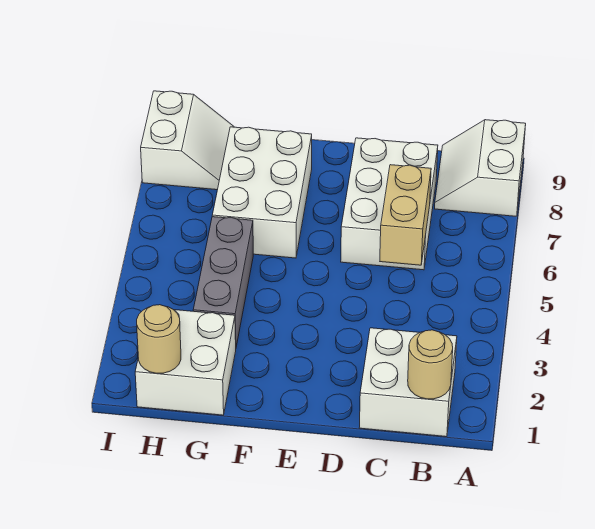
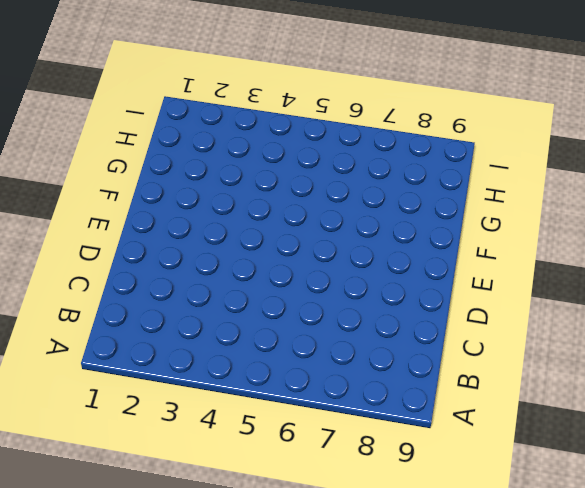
none -> white 2x2 slope [435,120,526,216]
none -> white 2x2 brick [359,328,457,437]

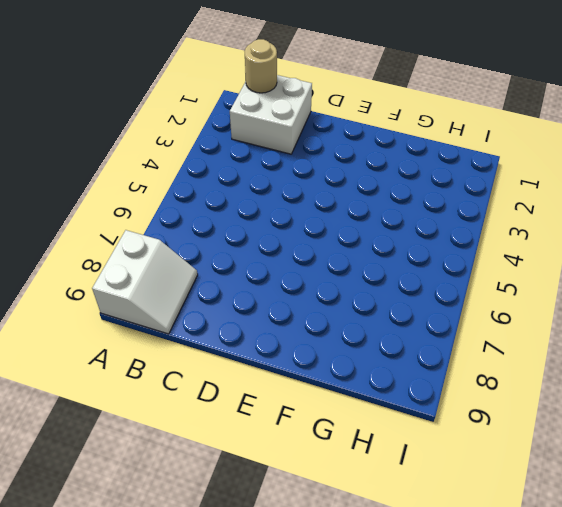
none -> white 2x3 brick [341,138,438,270]
none -> white 2x3 brick [212,127,312,258]

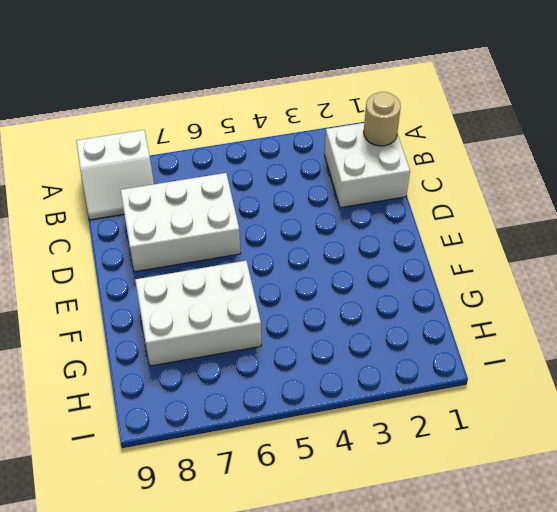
none -> white 2x2 brick [135,310,236,415]
none -> grey 1x3 brick [193,217,253,347]

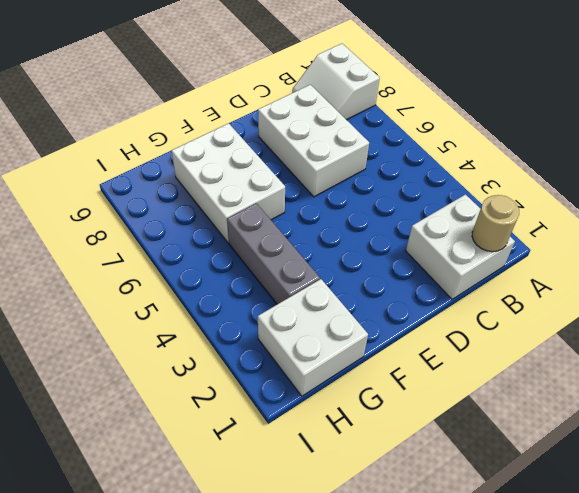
none -> white 2x2 slope [141,91,234,190]
none -> tan 1x2 brick [380,165,431,265]

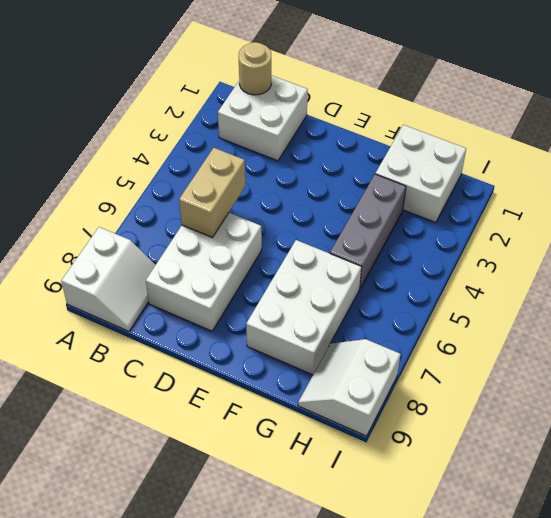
none -> tan 1x1 round brick [137,305,181,373]

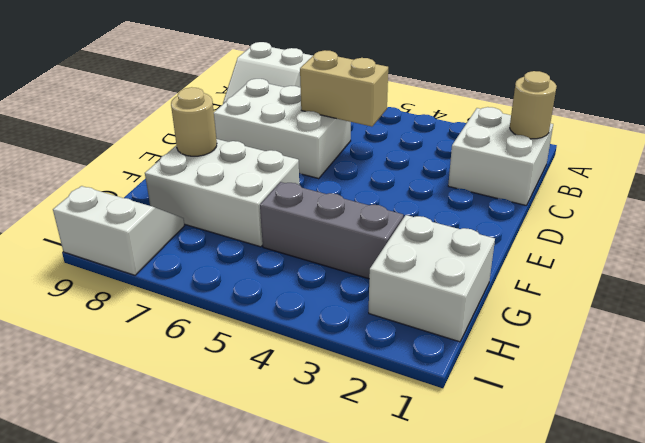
tan 1x1 round brick [171,87,217,156] -> tan 1x1 round brick moved to [137,305,181,373]

